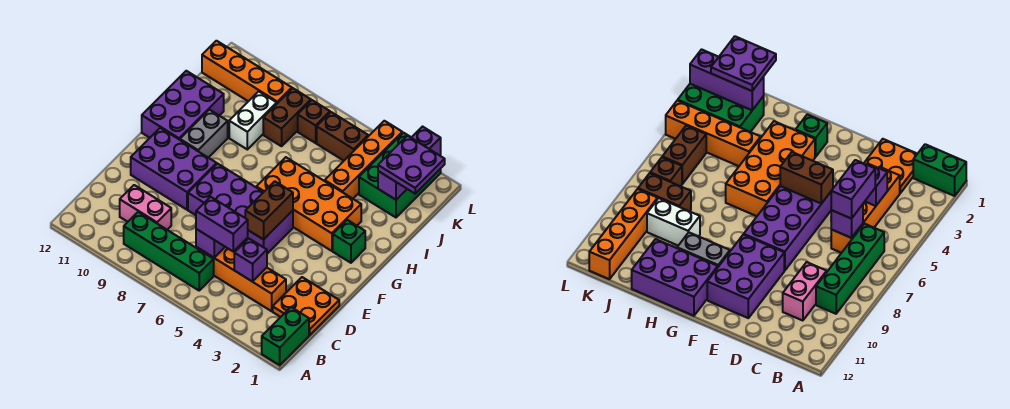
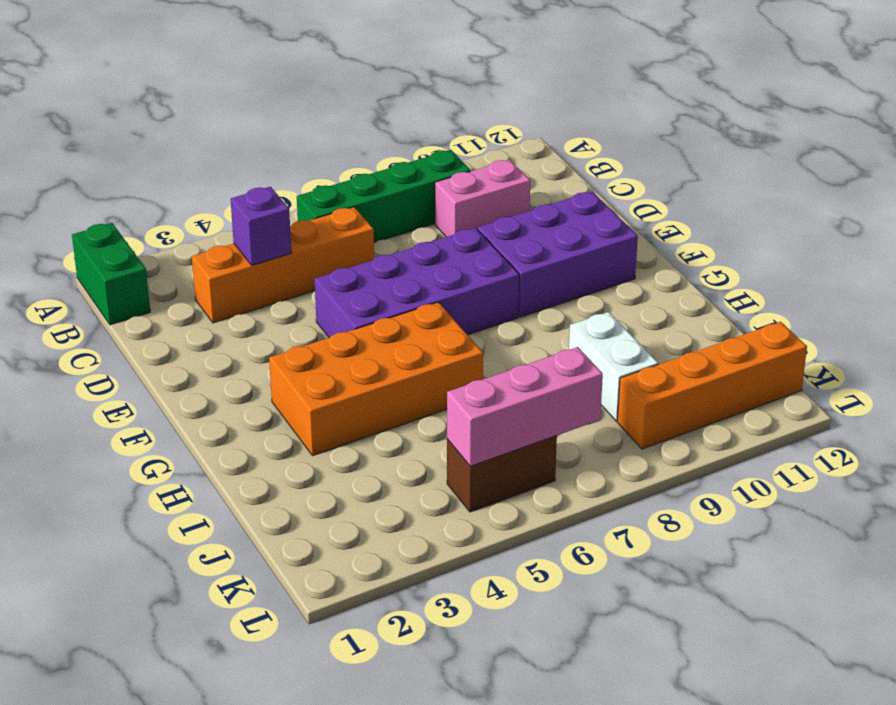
pink 1x3 brick [447,347,603,466] -> none
none -> orange 2x2 plate [273,277,339,335]
none -> green 1x1 brick [333,220,365,263]
none -> grey 1x2 brick [180,110,228,158]

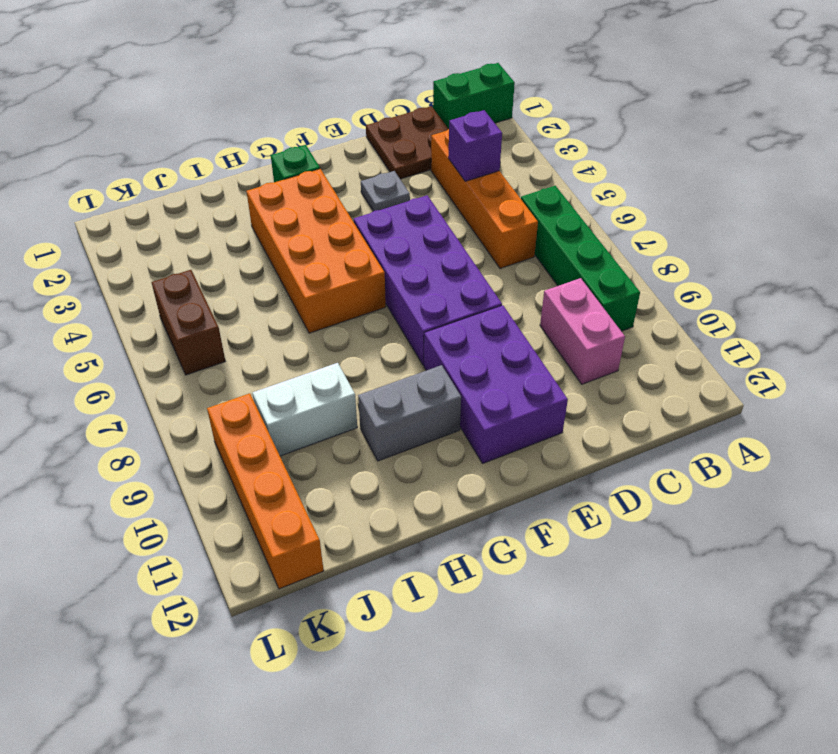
brown 2x2 plate [366,106,448,179] -> orange 2x2 plate [273,277,339,335]
grey 1x1 plate [361,171,410,211] -> none
none -> purple 2x3 brick [142,71,224,140]
none -> orange 1x4 brick [325,121,402,199]
none -> green 2x3 brick [359,133,441,217]

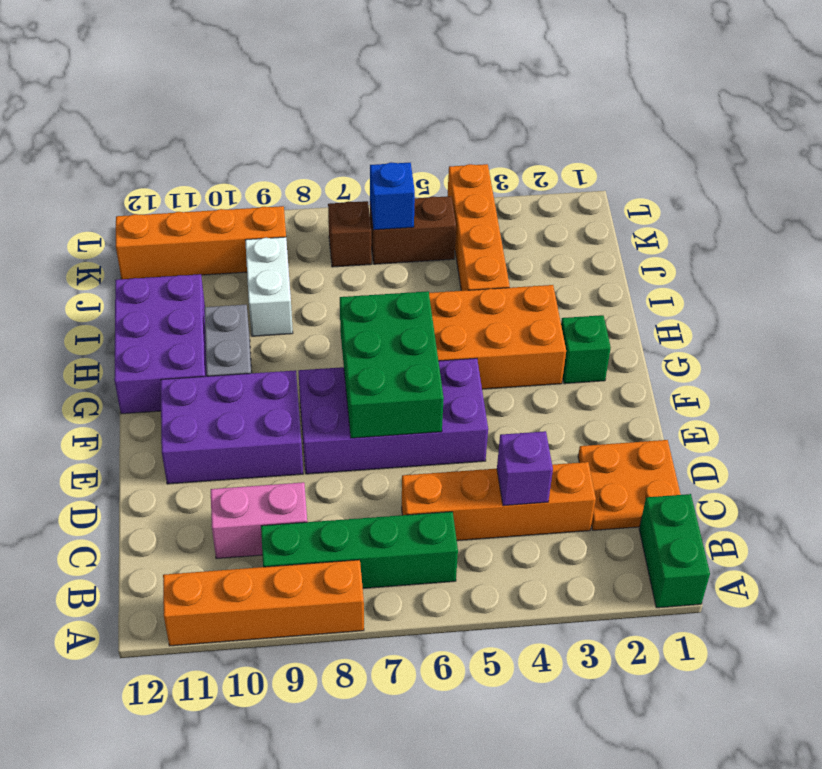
orange 1x4 brick [163,560,364,646] -> none
green 2x3 brick [340,291,444,438] -> green 2x3 brick moved to [359,133,441,217]
blue 1x1 brick [370,162,415,230] -> none
none -> brown 1x2 brick [263,88,311,146]
none -> purple 1x1 brick [196,229,225,258]
none -> brown 1x2 brick [245,181,293,240]

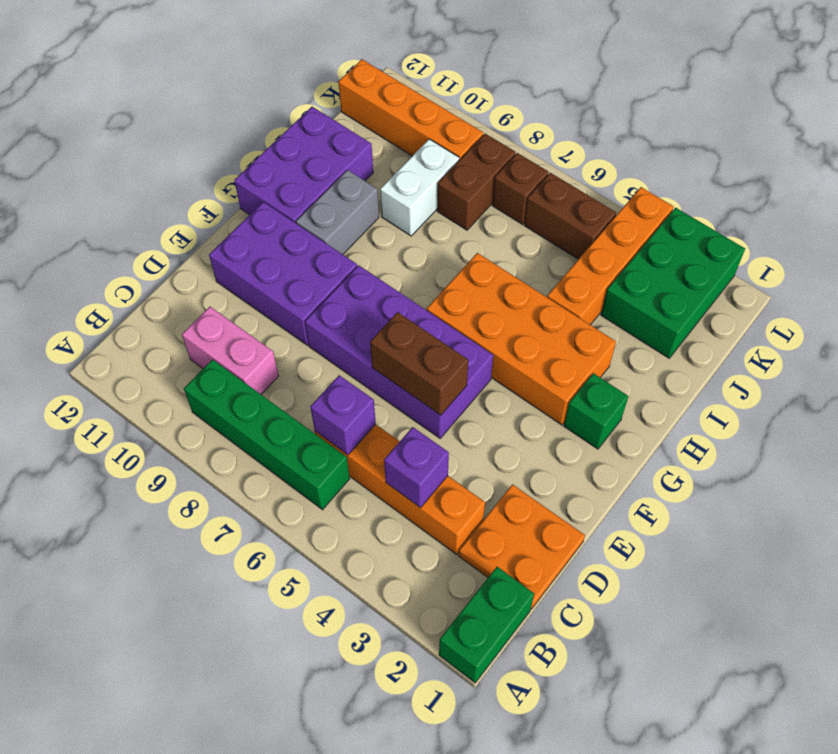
brown 1x2 brick [370,312,468,415] -> brown 1x2 brick turned to [245,181,293,240]
none -> purple 1x3 brick [378,127,441,200]
none -> purple 1x2 brick [196,197,248,251]
none -> purple 2x2 plate [378,136,445,194]

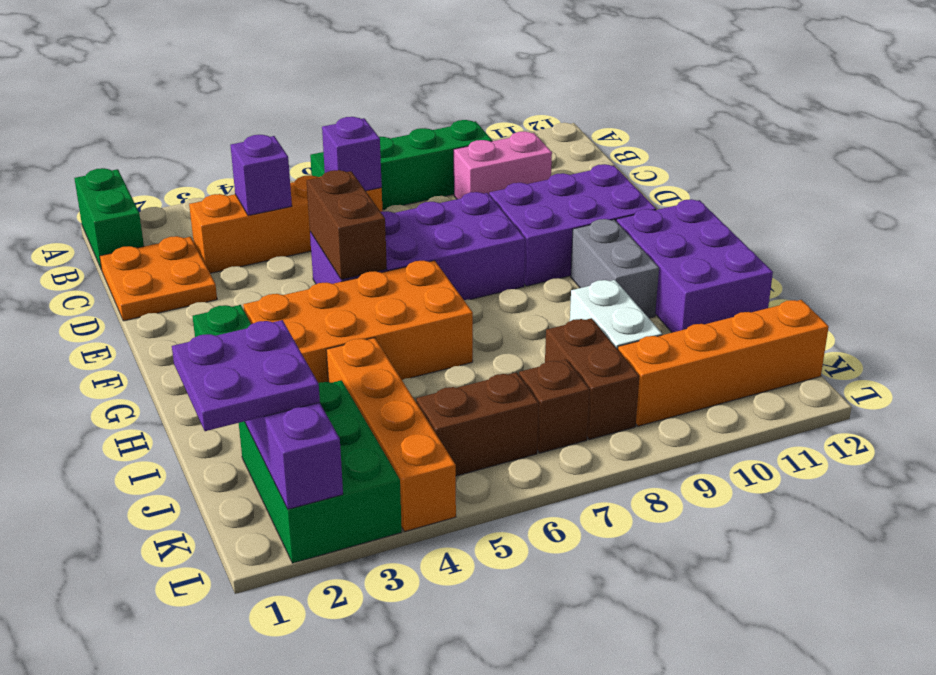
none -> purple 1x2 brick [196,197,248,251]

